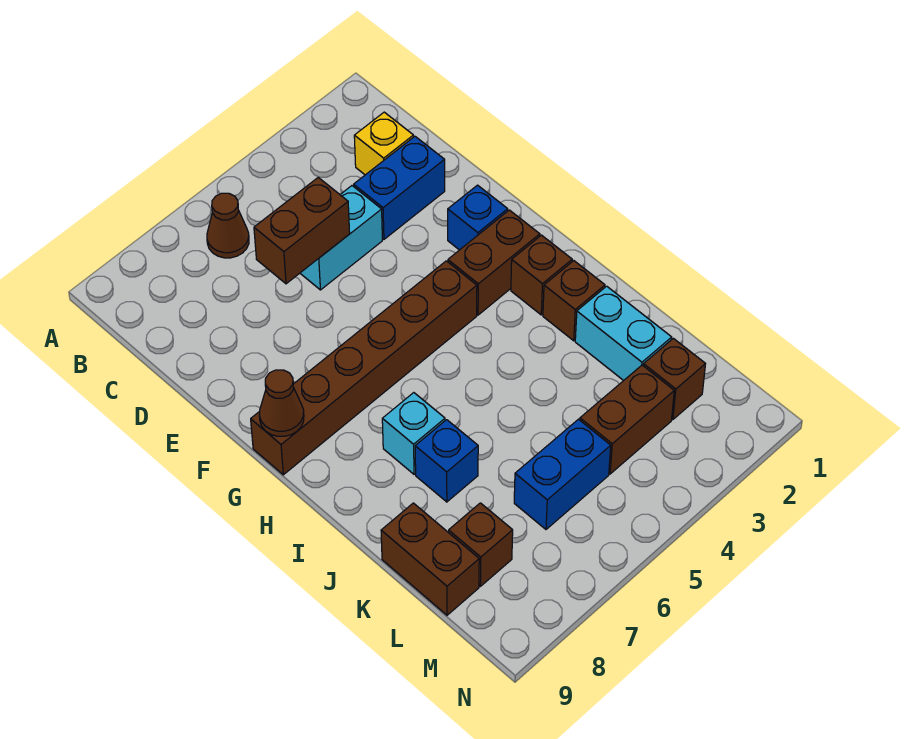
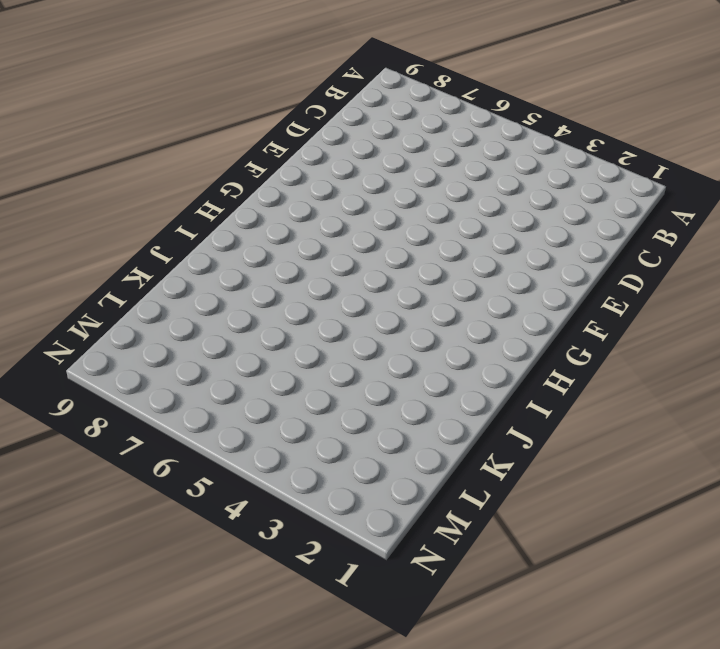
none -> brown 1x1 cone [207,193,249,258]
none -> yellow 1x1 brick [354,112,414,175]
none -> blue 1x2 brick [354,137,445,239]

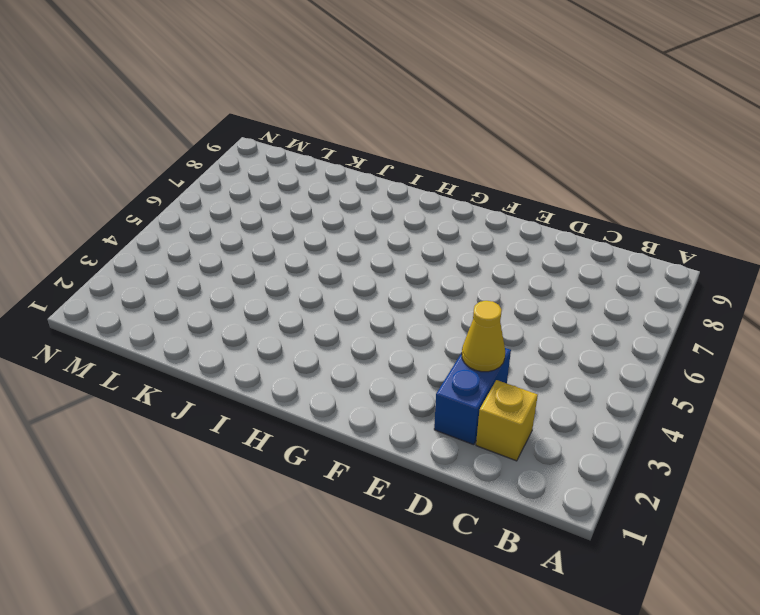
yellow 1x1 cone [462,301,505,372] -> none
none -> brown 1x1 cone [207,193,249,258]
none -> cyan 1x2 brick [300,186,382,290]
none -> blue 1x1 brick [448,185,508,250]

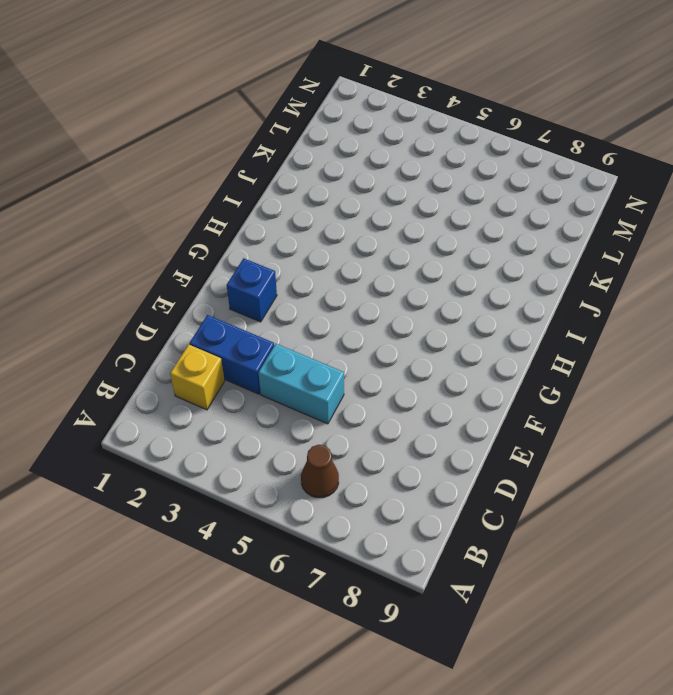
none -> brown 1x2 brick [448,210,540,315]
none -> brown 1x6 brick [251,261,477,475]
none -> brown 1x1 brick [511,235,572,315]

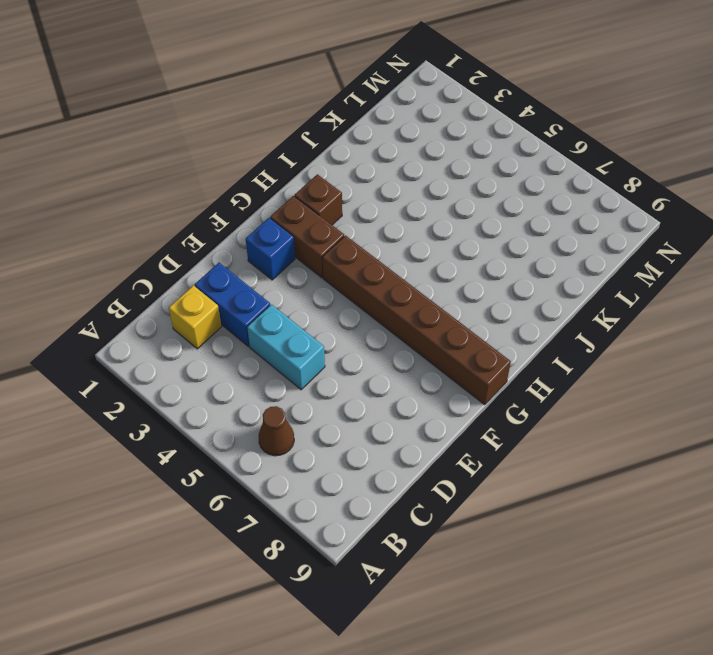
none -> brown 1x1 brick [543,261,605,341]
none -> cyan 1x1 brick [382,393,445,474]
none -> cyan 1x2 brick [575,286,672,381]

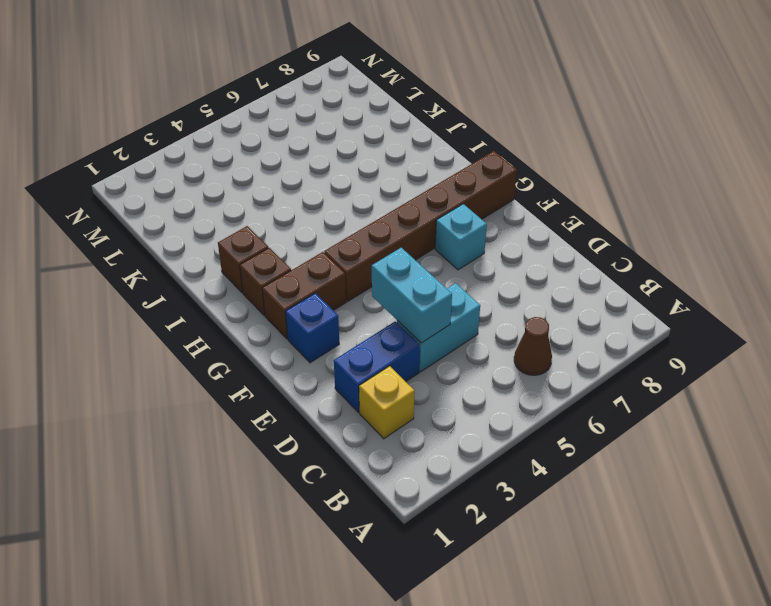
cyan 1x2 brick [372,248,452,343] -> cyan 1x2 brick moved to [575,286,672,381]
cyan 1x1 brick [435,204,487,270] -> cyan 1x1 brick moved to [382,393,445,474]
none -> blue 1x1 brick [415,420,478,502]
none -> brown 1x2 brick [381,503,479,615]
none -> brown 1x1 brick [643,338,706,420]

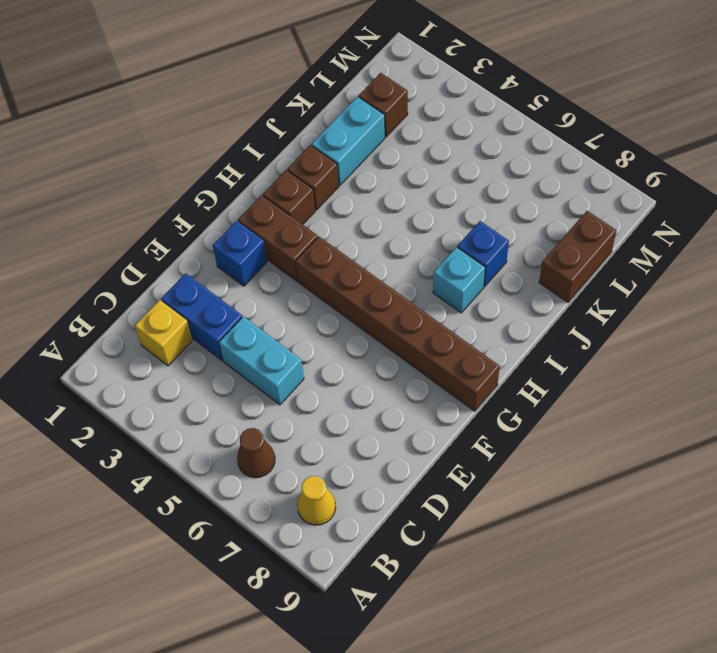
yellow 1x1 cone [297,476,336,525] -> none
none -> brown 1x2 brick [580,365,674,474]
none -> blue 1x2 brick [514,419,611,529]
none -> brown 1x1 brick [449,503,513,586]

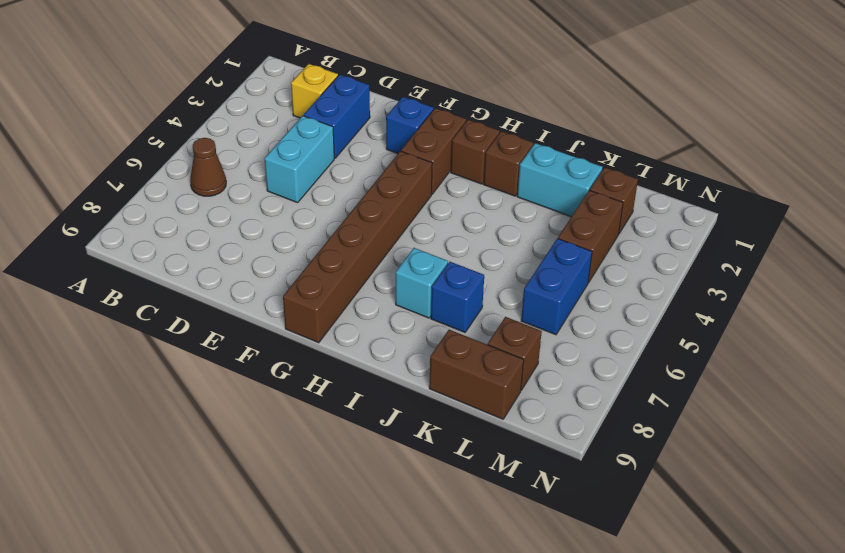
none -> brown 1x2 brick [254,178,350,284]
none -> brown 1x1 cone [259,370,304,436]

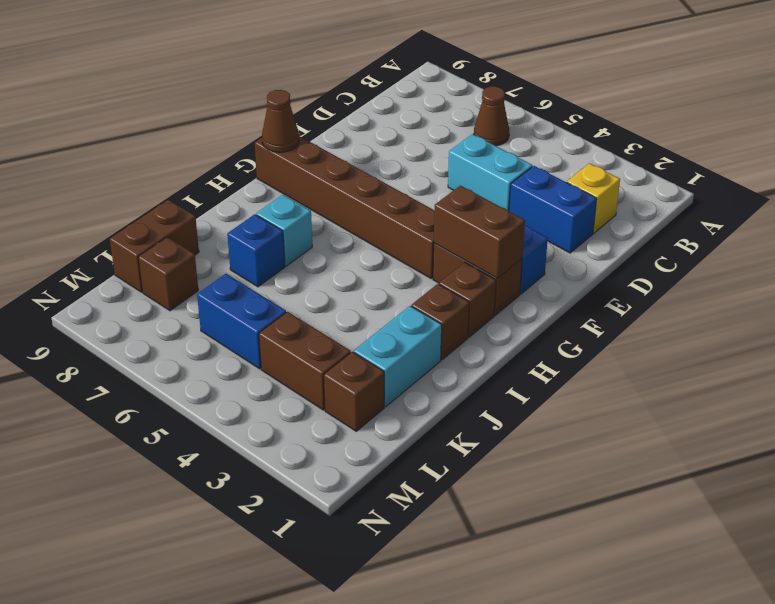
brown 1x2 brick [434,186,525,279] -> brown 1x2 brick moved to [254,178,350,284]

